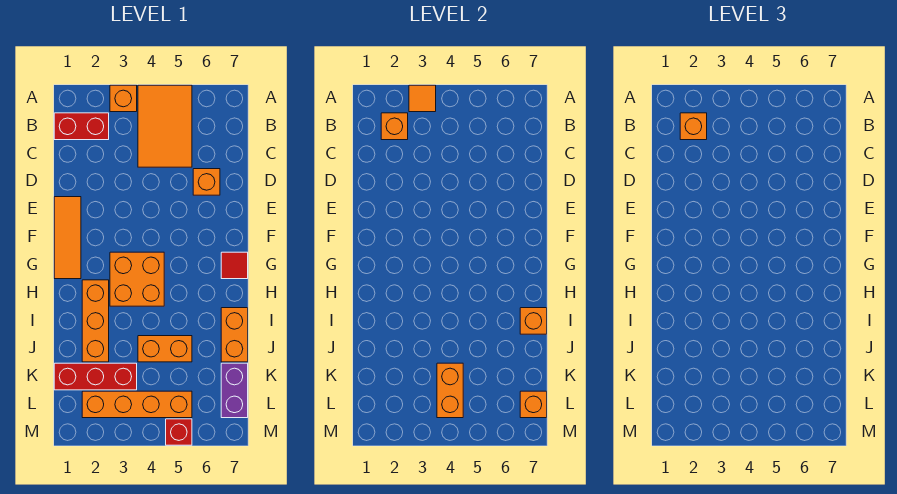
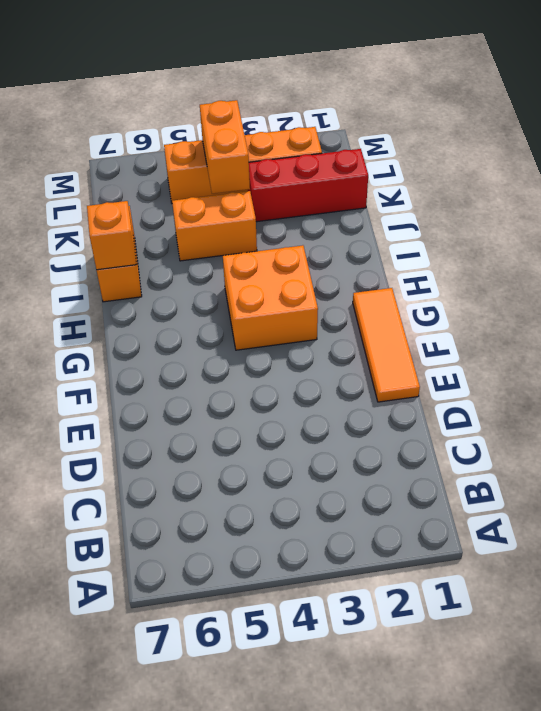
none -> orange 1x1 brick [110,85,137,112]
none -> orange 2x3 tile [138,85,192,167]
none -> red 1x2 brick [54,113,109,140]

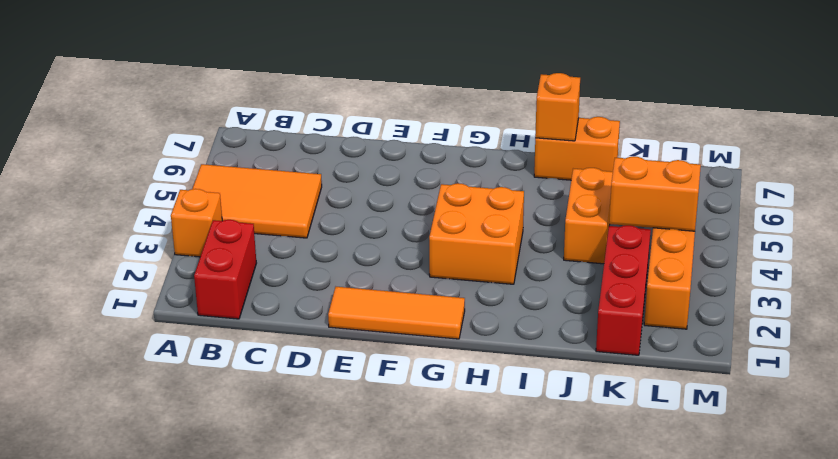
none -> orange 1x1 brick [193,169,220,195]
none -> red 1x1 tile [221,252,248,279]
none -> orange 1x3 brick [82,280,109,362]

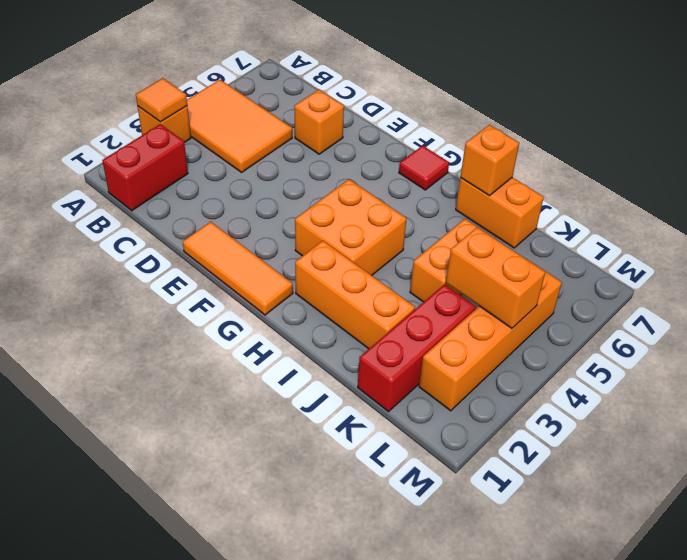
none -> purple 1x2 brick [221,363,248,418]
none -> red 1x1 brick [166,419,192,445]
none -> orange 1x1 brick [381,113,408,140]

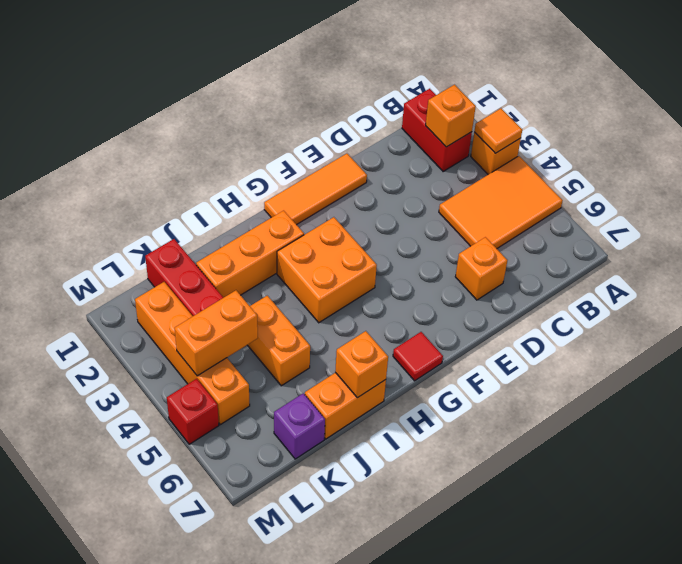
purple 1x1 brick [274,393,325,459] -> purple 1x2 brick [221,363,248,418]
none -> orange 1x1 brick [520,391,547,418]
none -> orange 1x1 brick [680,113,707,140]

